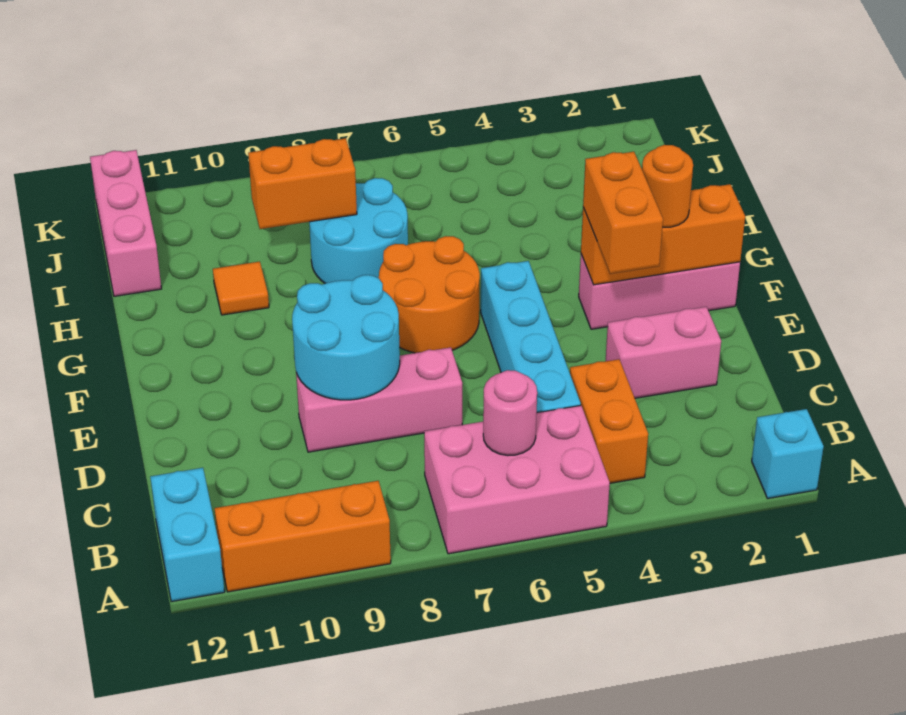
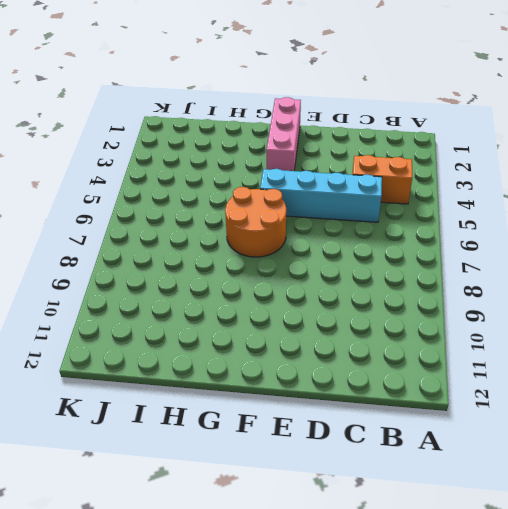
none -> cyan 1x1 brick [752,409,824,499]
none -> pink 2x3 brick [424,405,610,554]
none -> orange 1x3 brick [214,481,391,592]

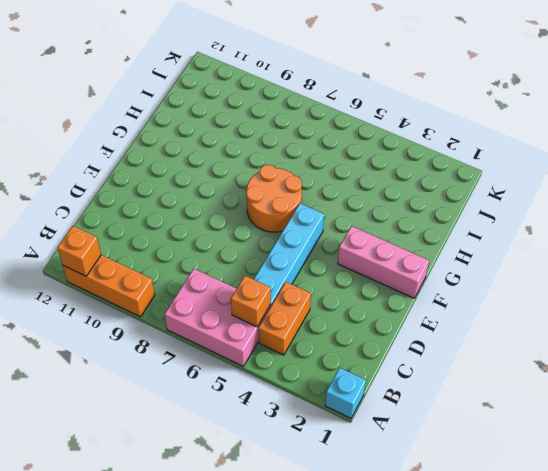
orange 1x1 brick [58,226,101,276] -> none
orange 1x1 brick [231,276,271,327] -> none
none -> cyan 1x2 brick [150,468,225,602]
none -> pink 1x2 brick [606,307,721,398]
none -> pink 1x3 brick [296,347,462,452]

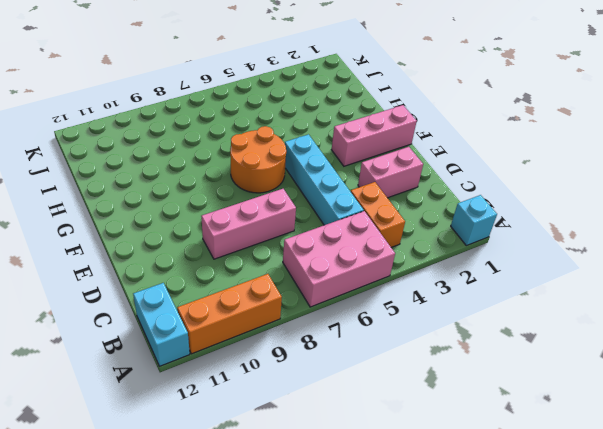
none -> cyan 2x2 round brick [309,178,408,283]
none -> orange 1x1 tile [213,262,269,315]
none -> pink 1x3 brick [90,150,161,296]

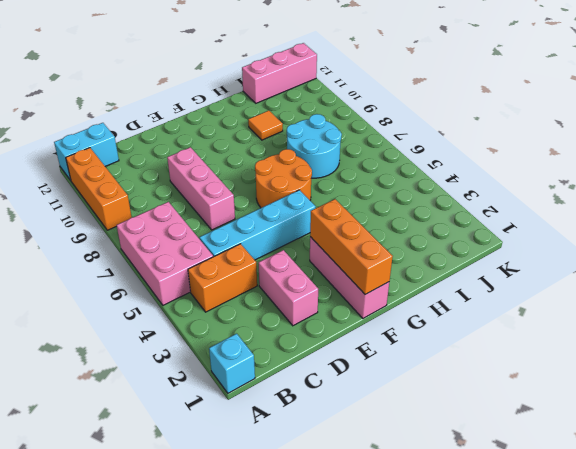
none -> pink 1x1 round brick [483,370,537,456]
none -> cyan 2x2 round brick [292,275,400,400]
none -> orange 1x2 brick [248,138,357,229]

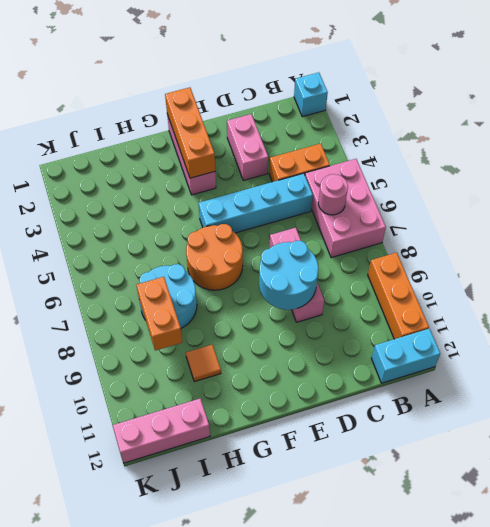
none -> orange 1x2 brick [583,152,663,274]
none -> orange 1x1 round brick [642,145,693,227]

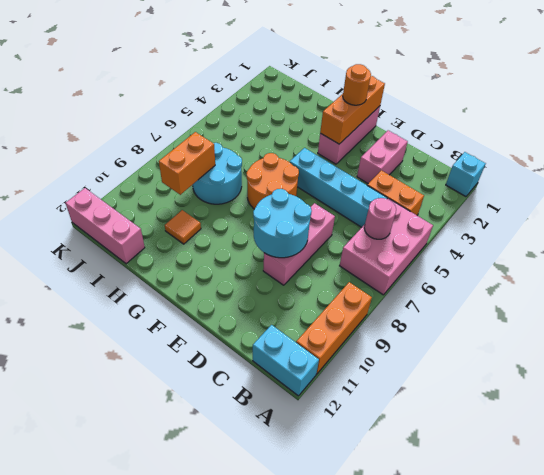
none -> orange 1x2 brick [583,152,663,274]

